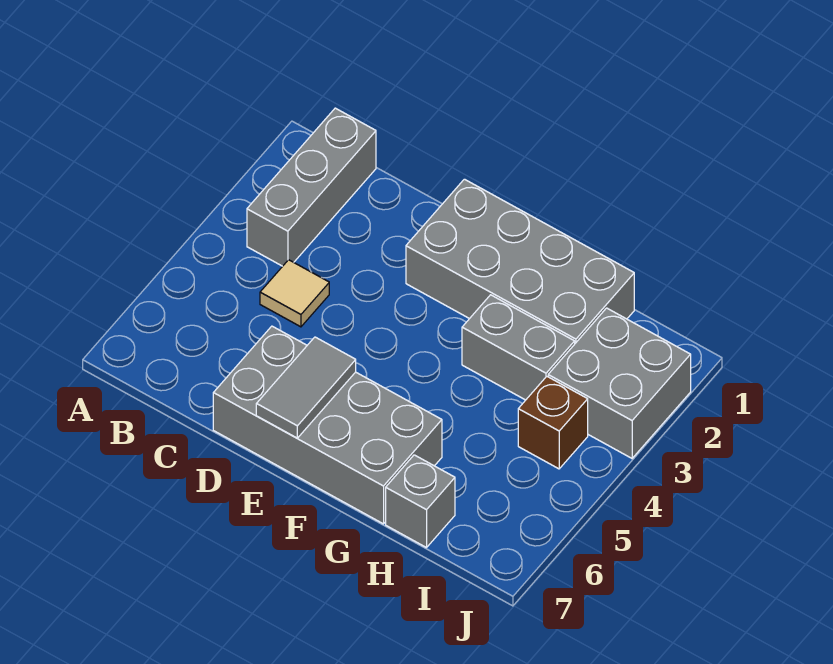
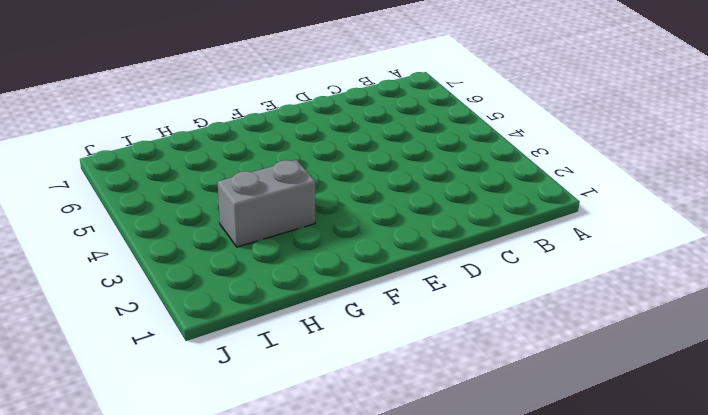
none -> grey 1x3 brick [247,108,376,266]
none -> tan 1x1 tile [260,260,329,327]

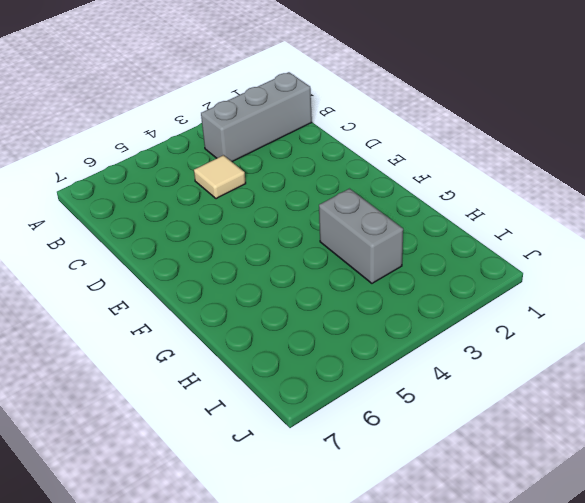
none -> grey 2x4 brick [213,326,442,524]
none -> grey 2x4 brick [406,179,634,343]

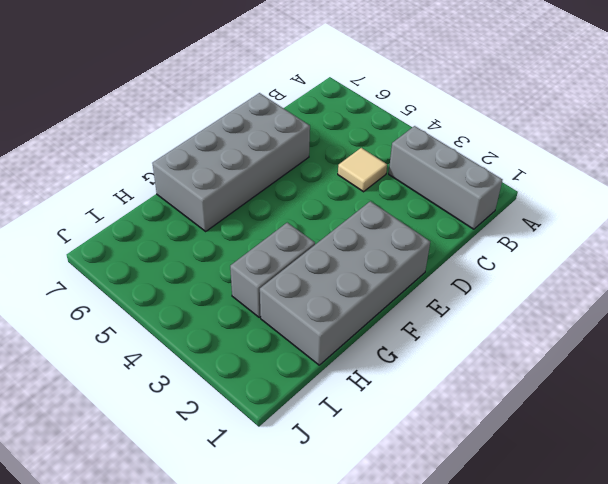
none -> grey 1x1 brick [386,455,455,548]
none -> grey 2x2 brick [548,308,691,458]

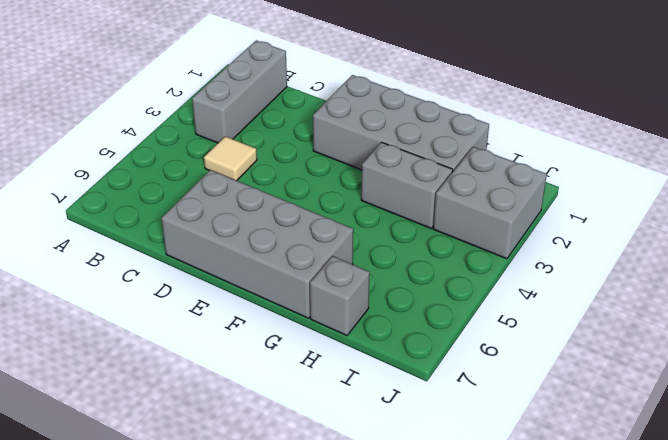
none -> brown 1x1 brick [518,376,588,469]
none -> grey 1x2 tile [256,337,356,438]

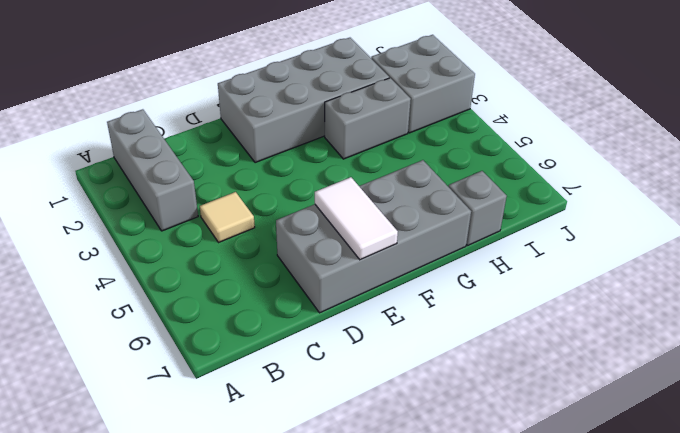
white 1x2 tile [315,177,398,260] -> grey 1x2 tile [256,337,356,438]
none -> brown 1x1 brick [518,376,588,469]

